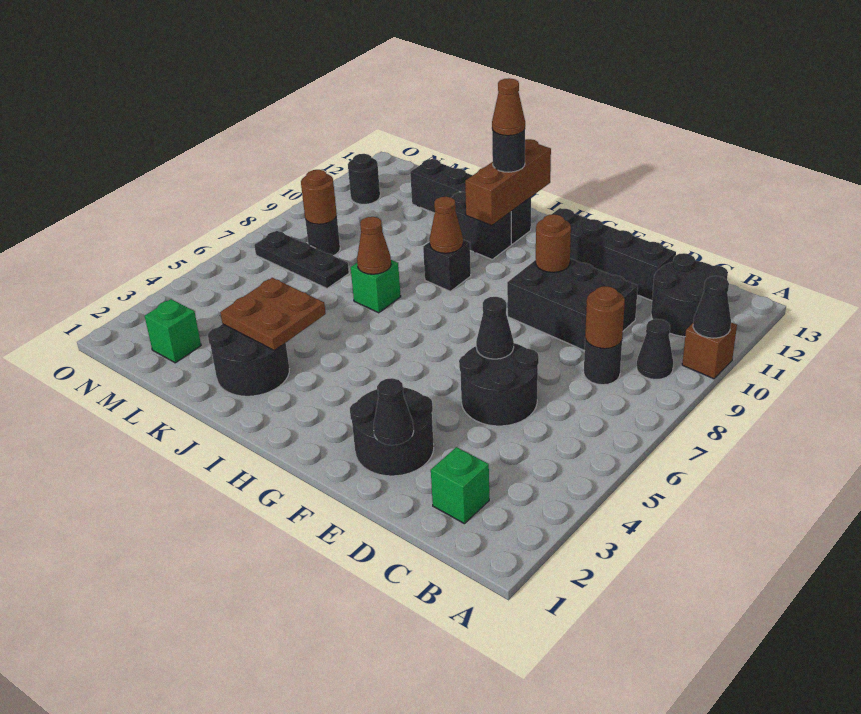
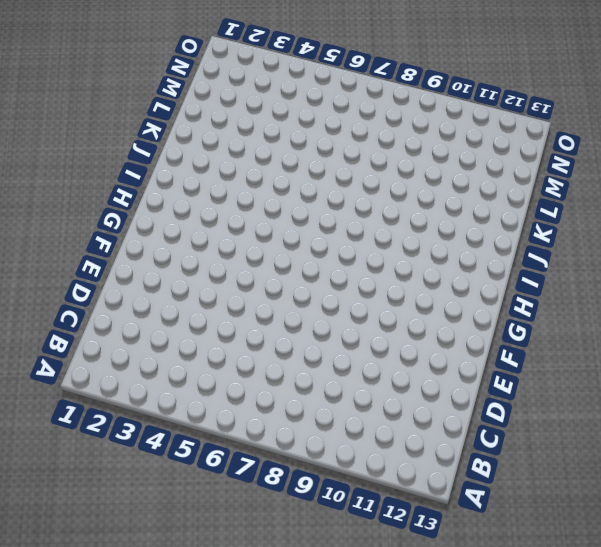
none -> brown 1x1 brick [682,323,737,379]
none -> black 1x1 cone [637,319,673,379]
none -> black 2x2 round brick [651,253,728,337]
none -> green 1x1 brick [431,447,489,524]

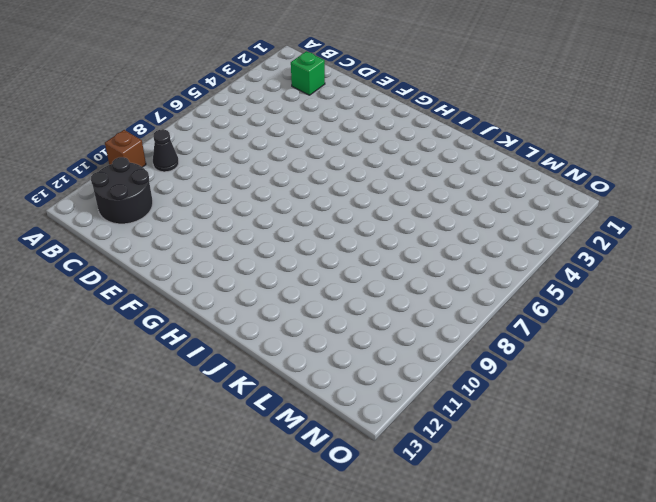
none -> black 1x1 round brick [584,338,622,385]
none -> black 2x2 round brick [459,343,539,426]
none -> black 2x3 brick [507,258,638,351]
none -> black 1x4 brick [551,208,676,301]

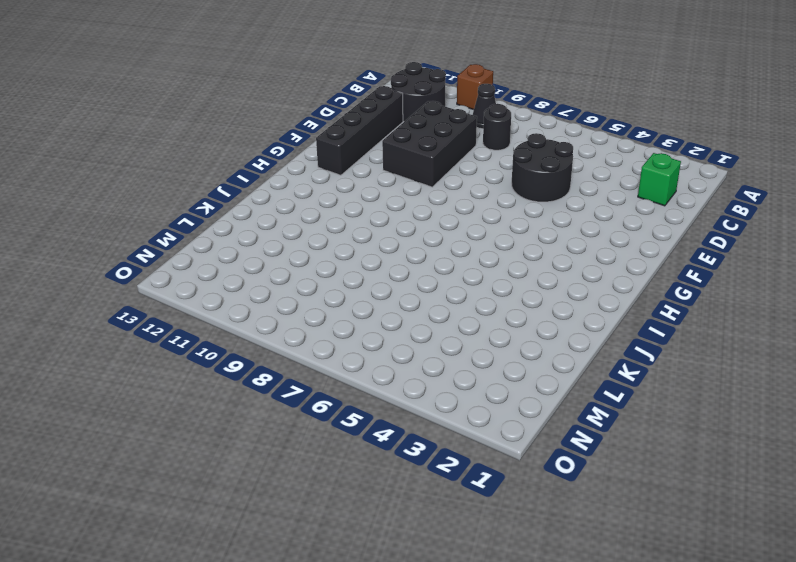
none -> black 2x2 round brick [350,386,434,476]
none -> black 1x1 brick [423,240,471,291]
none -> black 1x2 brick [451,192,511,259]
none -> black 1x4 brick [410,159,531,244]

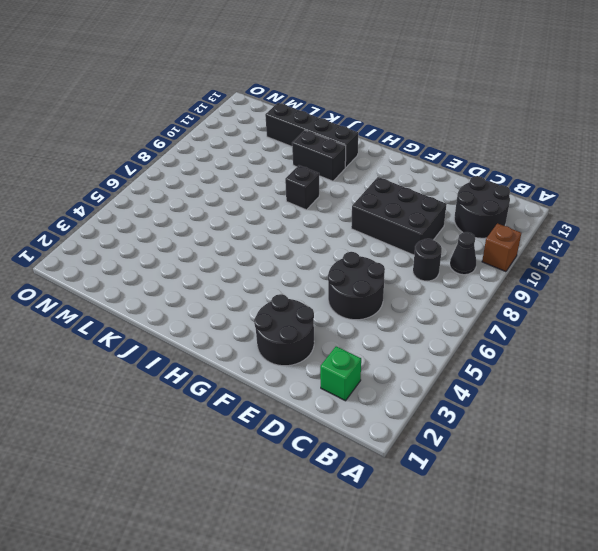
none -> black 1x4 brick [551,208,676,301]
none -> black 2x2 round brick [208,324,289,396]
none -> green 1x1 brick [351,260,401,313]
none -> black 1x3 plate [254,231,349,289]

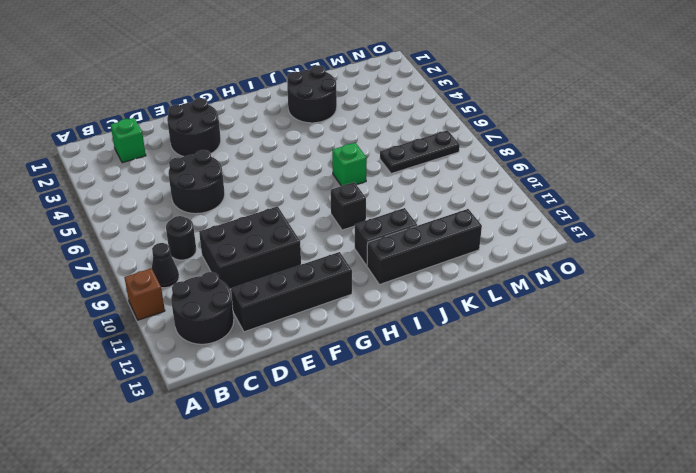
none -> green 1x1 brick [145,299,201,363]
none -> black 1x1 round brick [305,216,340,256]
none -> black 1x1 round brick [348,154,380,204]
none -> black 1x1 cone [693,276,731,338]

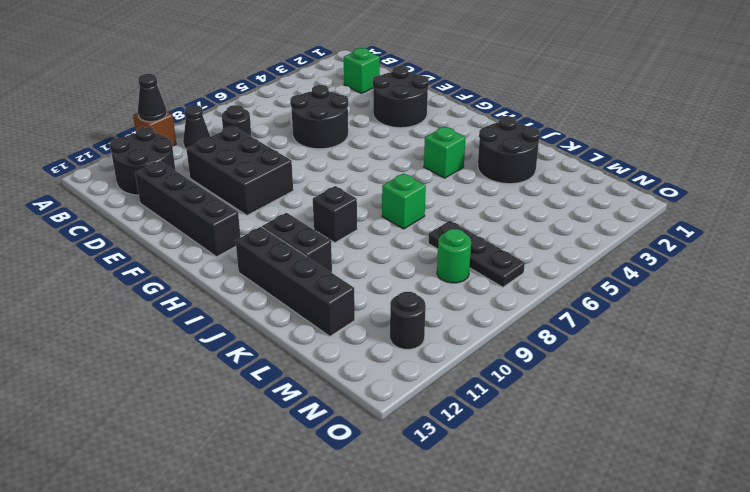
green 1x1 brick [424,127,466,178] -> green 1x1 brick moved to [145,299,201,363]
green 1x1 round brick [437,229,471,283] -> black 1x1 round brick [305,216,340,256]
none -> brown 1x1 round brick [585,286,625,349]
none -> black 1x1 cone [373,378,414,445]
none -> black 1x1 cone [476,297,514,359]
none -> brown 1x1 round brick [536,214,571,272]

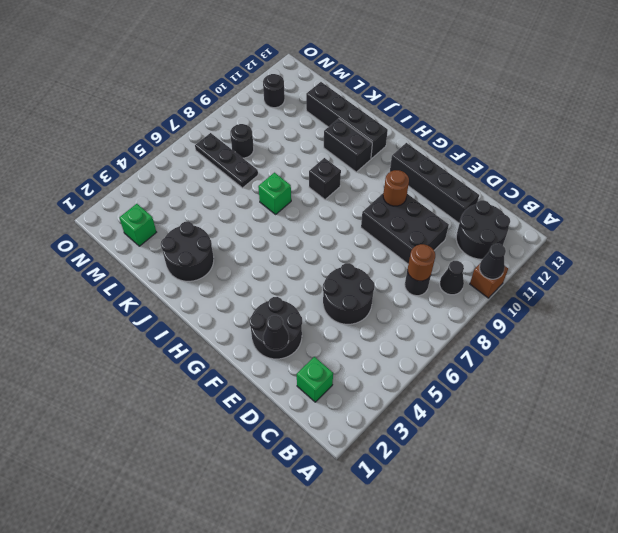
none -> black 1x1 cone [476,297,514,359]
none -> brown 1x1 cone [430,197,463,253]
none -> brown 1x3 brick [465,139,551,226]
none -> brown 2x2 plate [220,278,326,351]

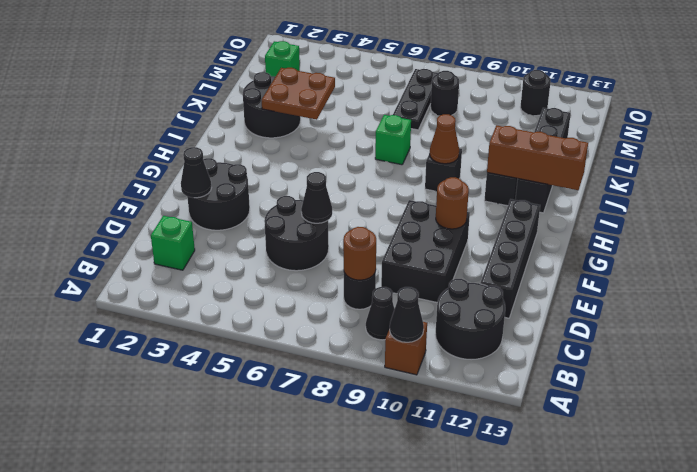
none -> brown 1x1 cone [357,217,391,274]
none -> brown 1x1 round brick [301,170,337,224]
none -> black 1x1 round brick [492,129,525,172]
none -> brown 1x1 cone [492,78,525,136]

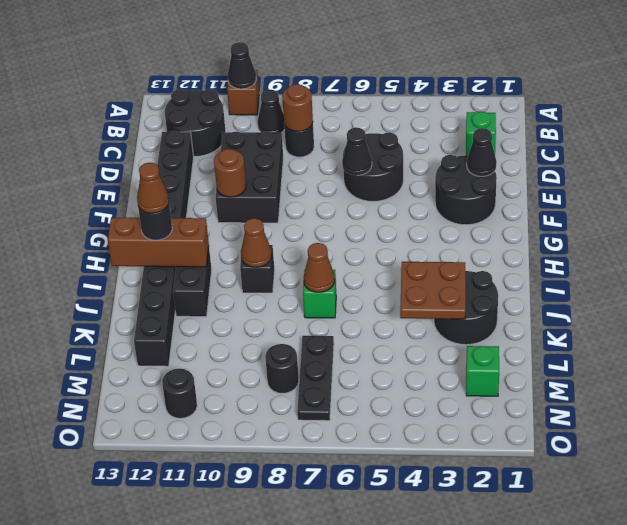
none -> brown 1x1 round brick [301,170,337,224]

